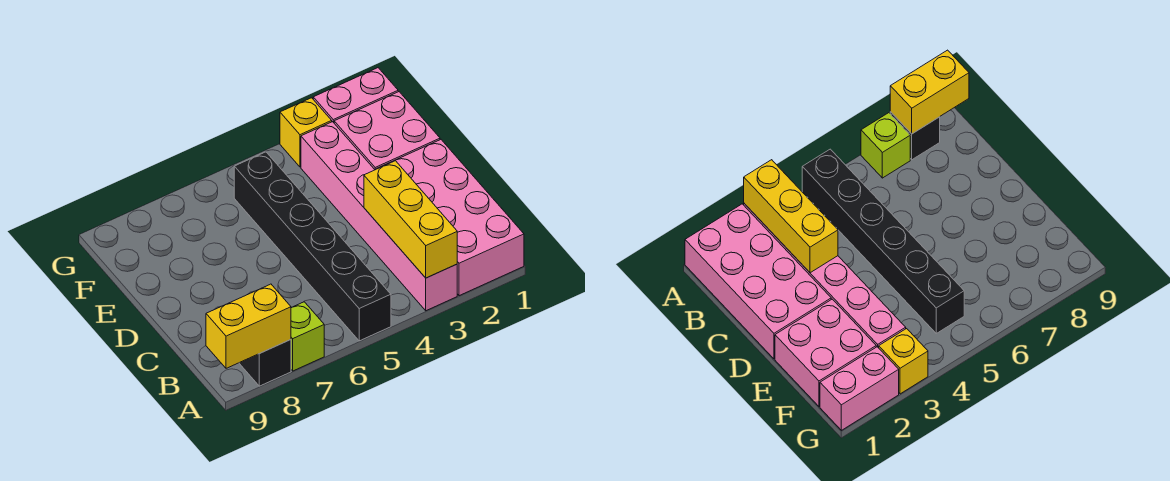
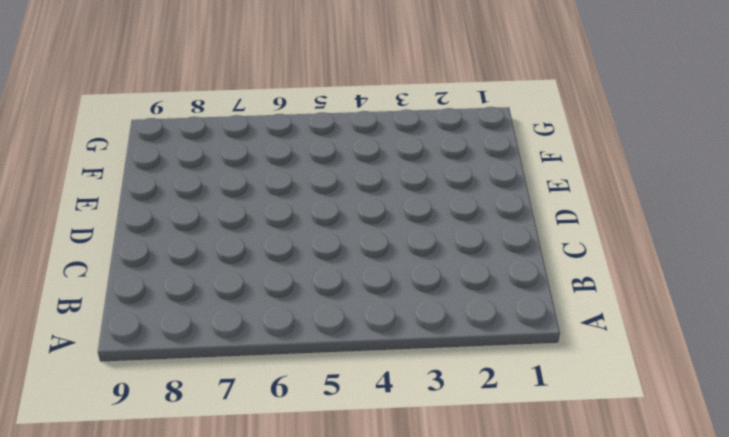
none -> pink 2x4 brick [377,140,524,296]
none -> pink 1x6 brick [301,122,457,311]

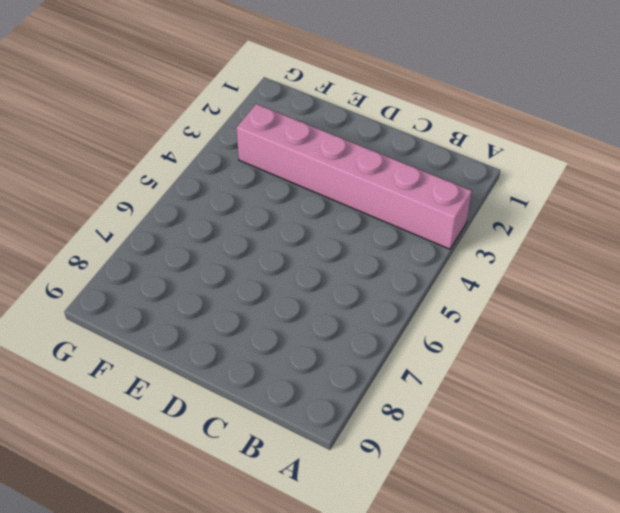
none -> pink 2x4 brick [377,140,524,296]
none -> black 1x6 brick [234,152,391,341]

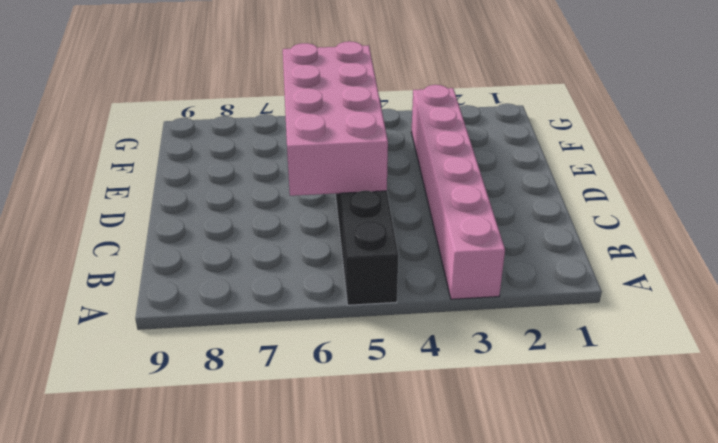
pink 2x4 brick [283,41,388,196] -> pink 2x4 brick moved to [377,140,524,296]
none -> lime 1x1 brick [291,302,324,371]
none -> black 1x1 brick [239,340,291,386]

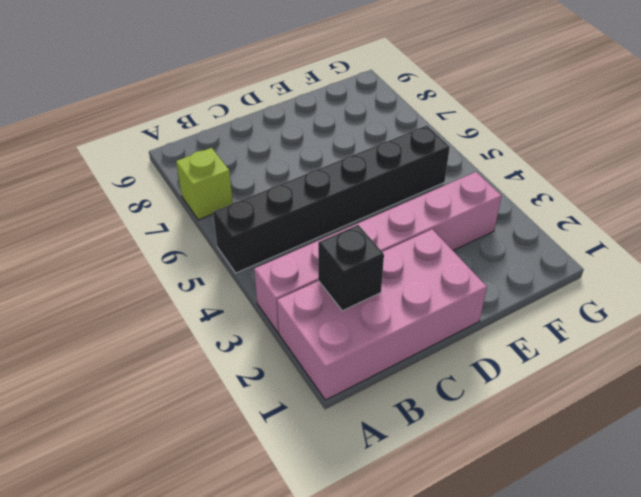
black 1x1 brick [318,225,384,311] -> black 1x1 brick moved to [239,340,291,386]
none -> pink 2x2 brick [334,92,440,170]
none -> pink 1x2 brick [313,68,398,123]

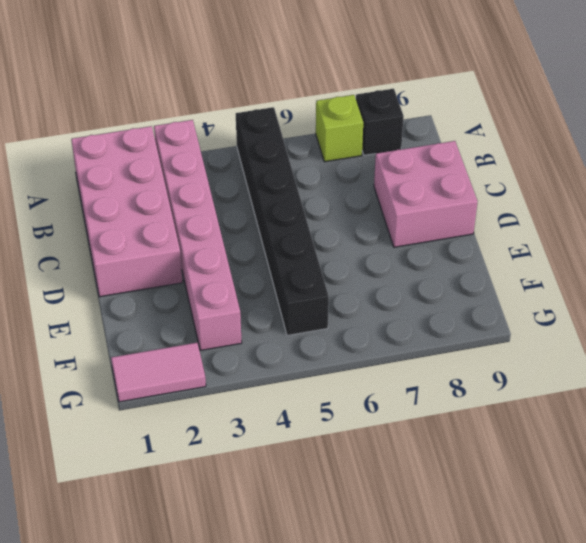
pink 2x2 brick [374,141,478,247] -> pink 2x2 brick moved to [334,92,440,170]
pink 1x2 tile [111,343,206,402] -> pink 1x2 brick [313,68,398,123]
none -> yellow 1x1 brick [280,98,332,167]
none -> yellow 1x3 brick [364,161,457,278]

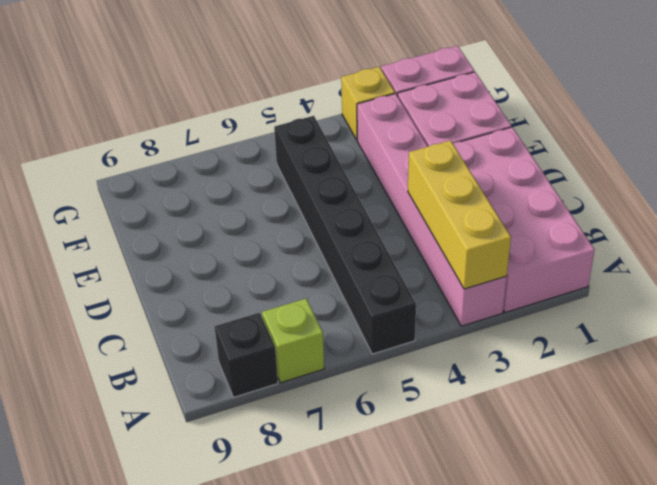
none -> yellow 1x2 brick [206,284,291,368]

